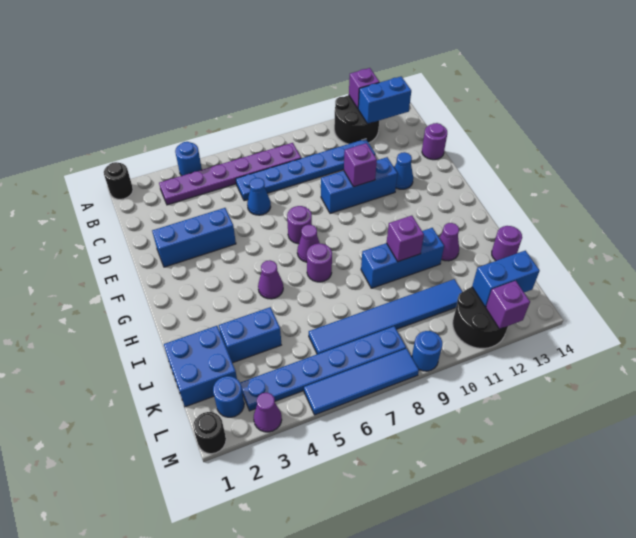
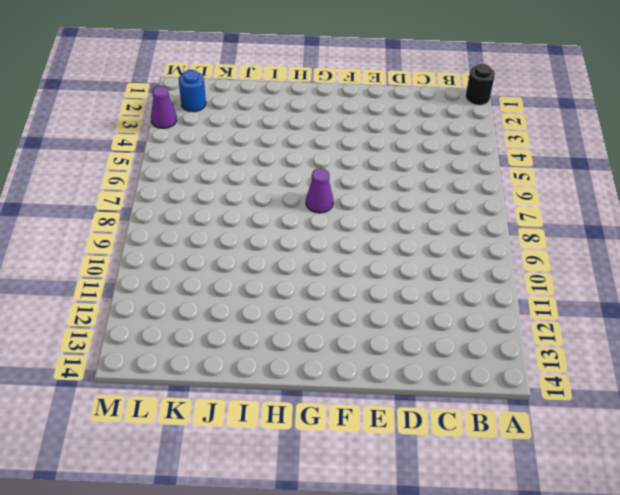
none -> blue 1x1 round brick [175,142,202,176]
none -> black 2x2 round brick [334,95,379,144]
none -> purple 1x6 plate [159,143,301,205]
none -> blue 1x6 plate [236,139,375,201]

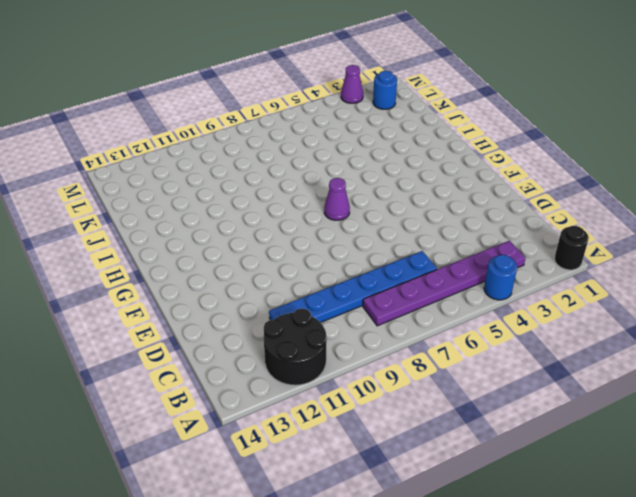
none -> blue 1x1 cone [247,178,271,215]
none -> purple 1x1 round brick [422,123,447,160]
none -> blue 1x3 brick [152,208,236,267]
none -> blue 1x3 brick [321,157,398,213]

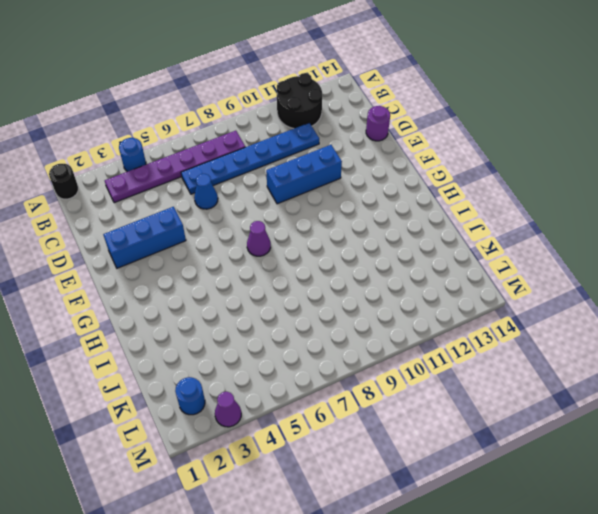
none -> blue 1x1 cone [394,152,413,189]
none -> purple 1x1 round brick [287,206,312,244]
none -> purple 1x1 cone [258,260,283,299]
none -> purple 1x1 round brick [307,243,332,282]

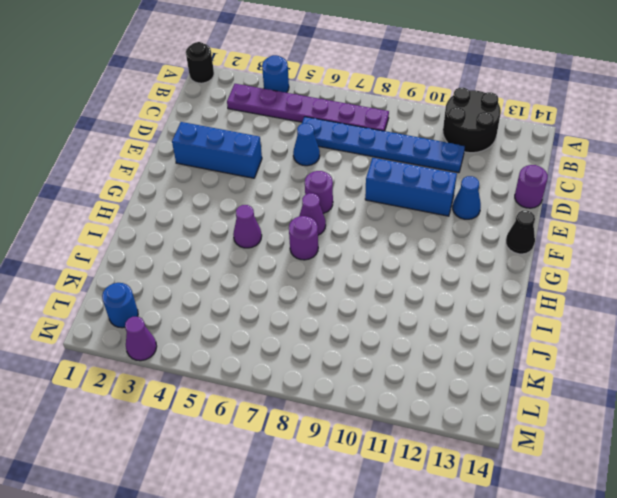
black 1x1 cone [506,210,535,254] -> none
none -> blue 1x3 brick [361,228,444,288]
none -> purple 1x1 cone [439,223,459,261]
none -> blue 2x2 brick [164,326,237,407]
none -> blue 1x2 brick [219,307,281,363]

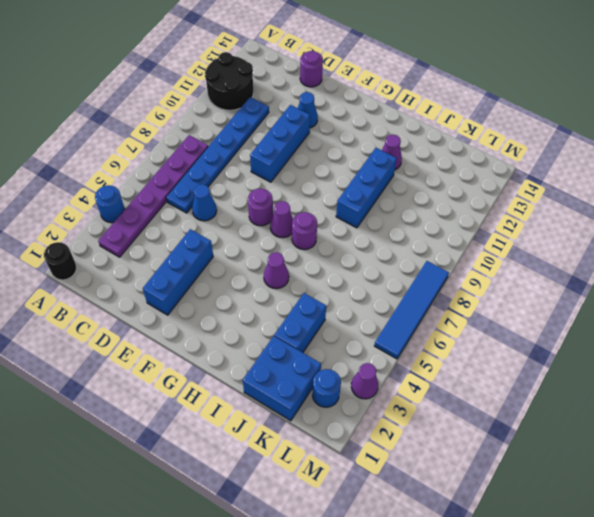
none -> purple 1x1 round brick [492,226,522,261]
none -> blue 1x6 tile [309,279,462,354]
none -> blue 1x6 plate [240,326,406,411]
none -> black 2x2 round brick [453,287,508,348]

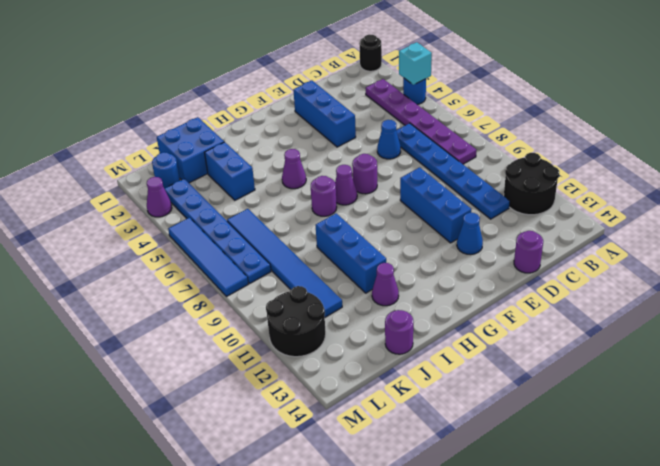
cyan 1x1 brick [399,42,432,85] -> none
none -> black 1x1 round brick [193,412,226,454]
none -> blue 1x1 round brick [412,331,442,371]
none -> purple 1x1 brick [349,68,379,108]
none -> blue 1x2 brick [358,77,411,124]

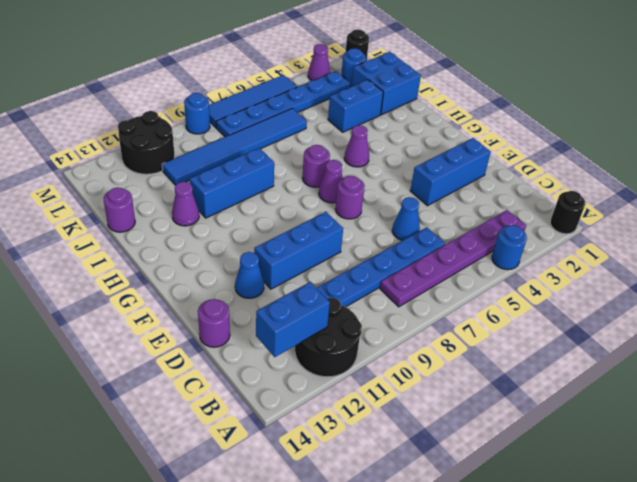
none -> purple 1x1 brick [349,68,379,108]
none -> purple 1x1 brick [344,143,377,187]
none -> purple 1x1 brick [387,216,424,261]
none -> blue 1x2 brick [472,251,540,307]

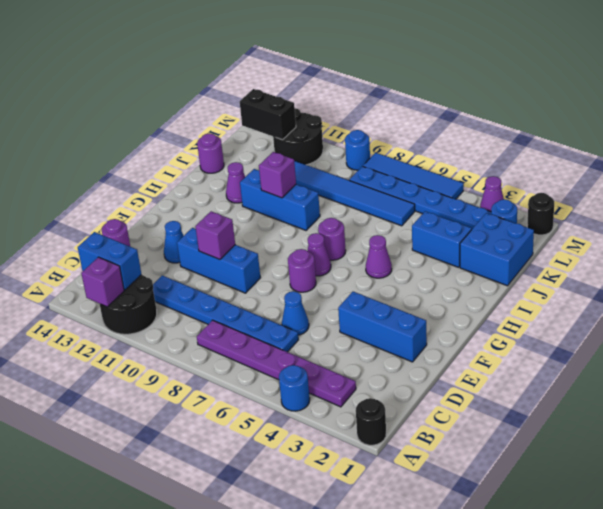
black 1x2 brick [240,89,296,140] -> blue 1x2 brick [472,251,540,307]
none -> purple 1x1 brick [486,281,530,329]

